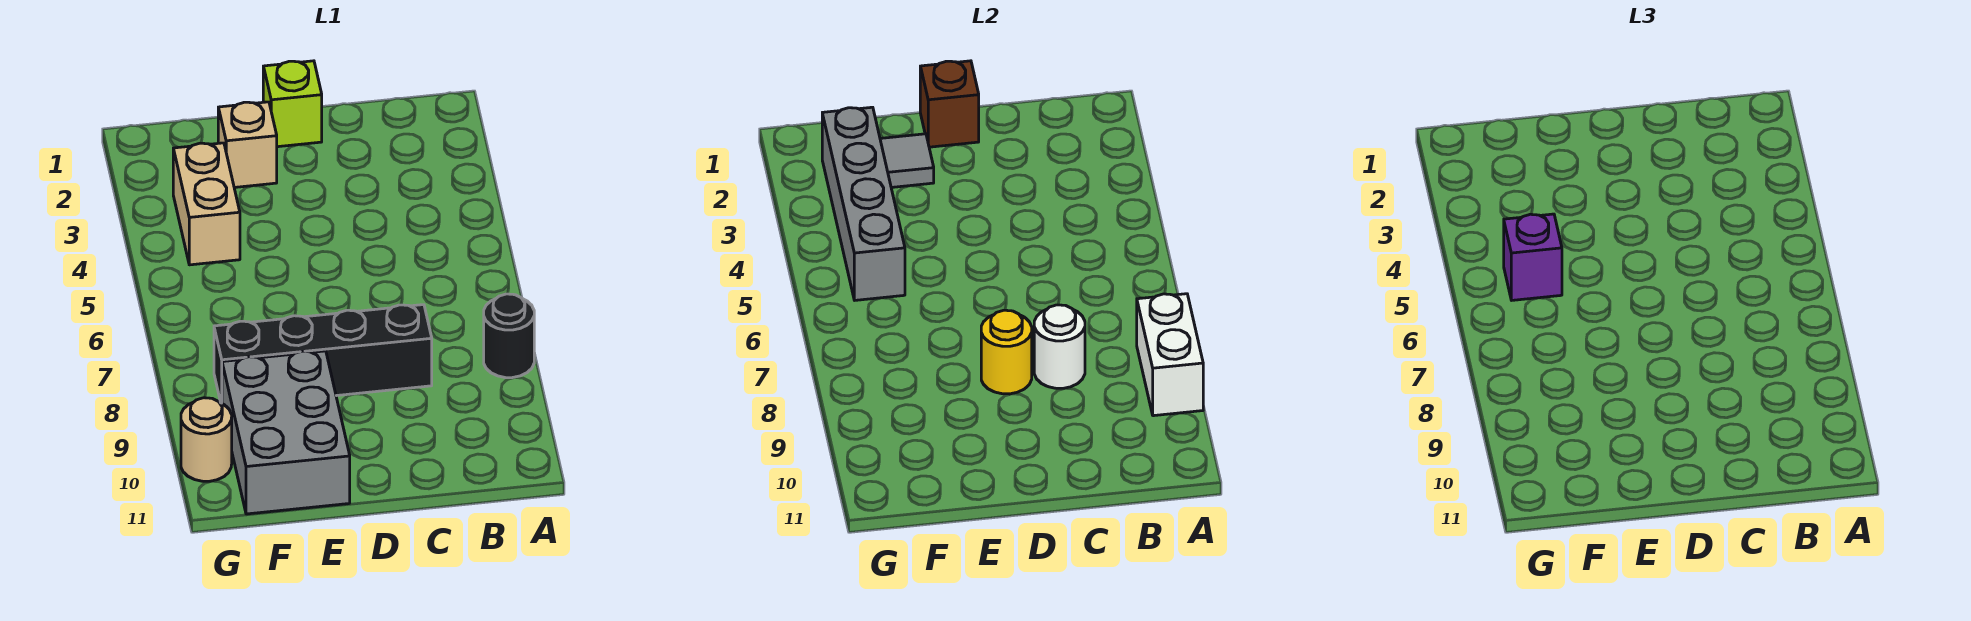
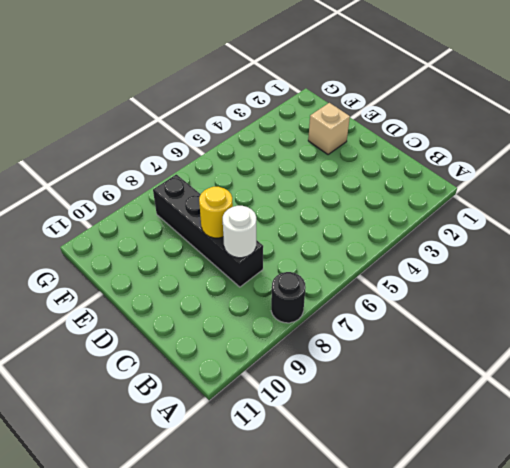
none -> lime 1x1 brick [263,61,322,147]
none -> grey 2x3 brick [222,351,350,514]
none -> tan 1x2 brick [173,143,240,265]

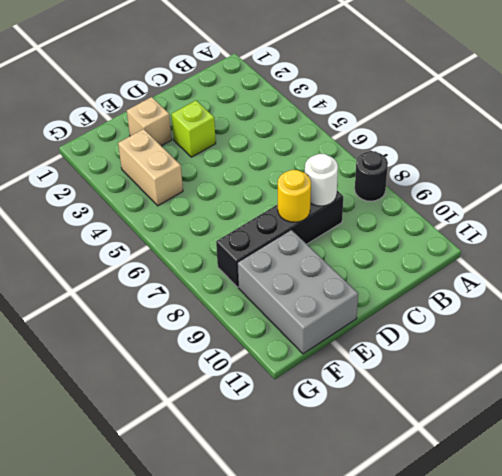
lime 1x1 brick [171,101,216,157] -> lime 1x1 brick moved to [263,61,322,147]
none -> tan 1x1 round brick [181,398,232,481]
none -> white 1x2 brick [1137,294,1203,416]
none -> brown 1x1 brick [920,61,979,147]

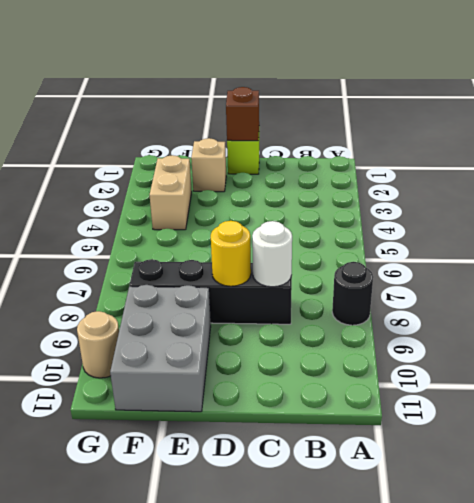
none -> white 1x2 brick [1137,294,1203,416]
none -> grey 1x1 tile [880,134,934,187]
none -> grey 1x4 brick [822,107,905,300]

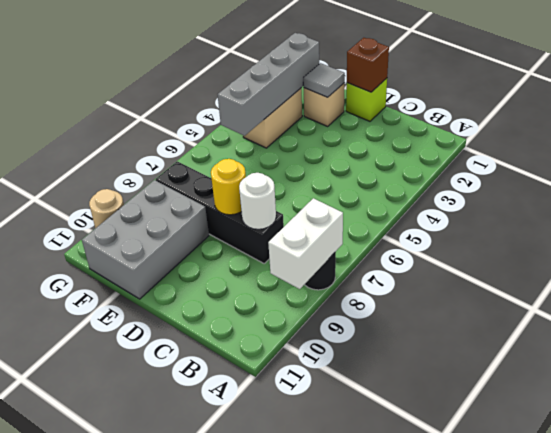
none -> purple 1x1 brick [1504,214,1562,300]

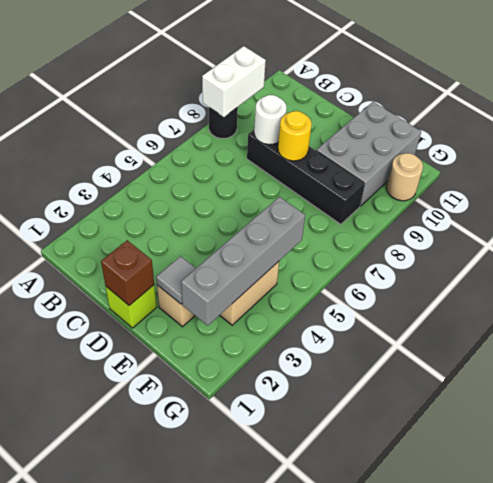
none -> purple 1x1 brick [1504,214,1562,300]

